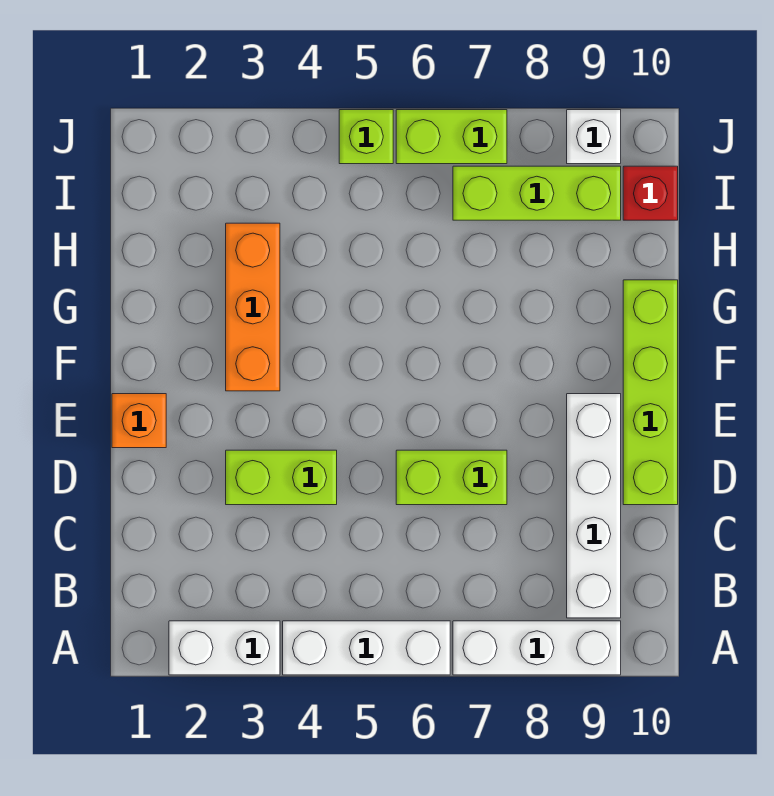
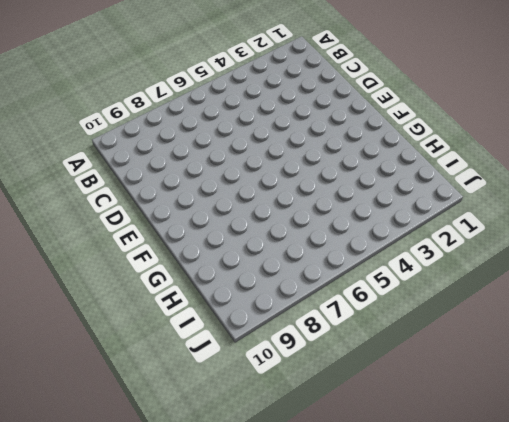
none -> white 1x2 brick [169,621,280,675]
none -> white 1x3 brick [283,621,450,675]
none -> white 1x3 brick [453,621,621,675]

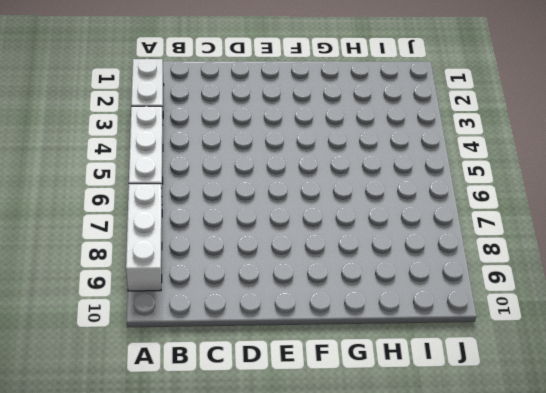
none -> white 1x4 brick [567,394,621,618]
none -> lime 1x2 brick [226,450,337,505]
none -> lime 1x2 brick [396,450,507,505]

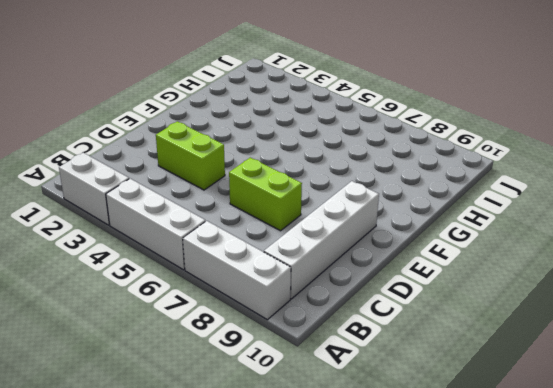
none -> lime 1x4 brick [623,280,678,505]
none -> orange 1x1 brick [112,394,166,448]
none -> orange 1x3 brick [226,223,280,391]

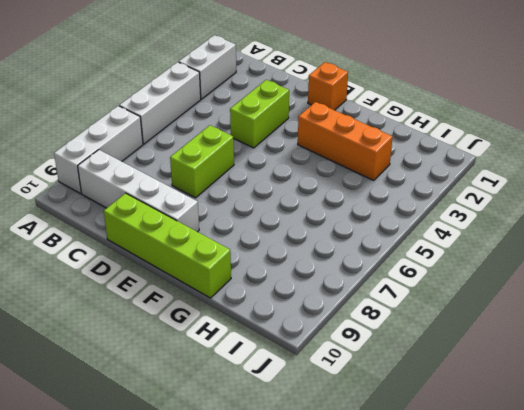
none -> lime 1x3 brick [453,166,621,220]
none -> red 1x1 brick [623,166,678,220]
none -> lime 1x1 brick [339,110,393,164]

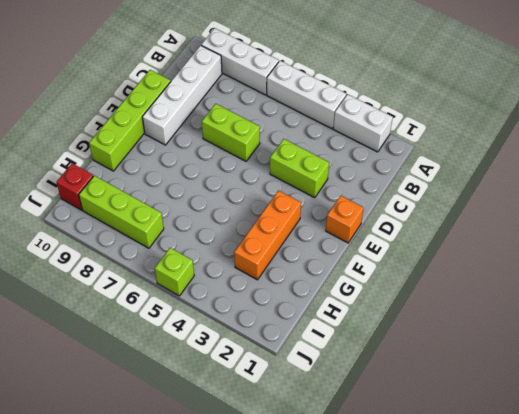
none -> lime 1x2 brick [396,110,507,164]
none -> white 1x1 brick [567,110,621,164]

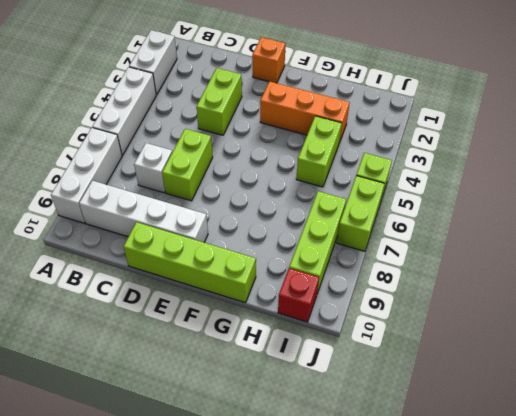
white 1x1 brick [134,143,172,193] -> white 1x1 brick moved to [567,110,621,164]
lime 1x2 brick [296,116,342,187] -> none

